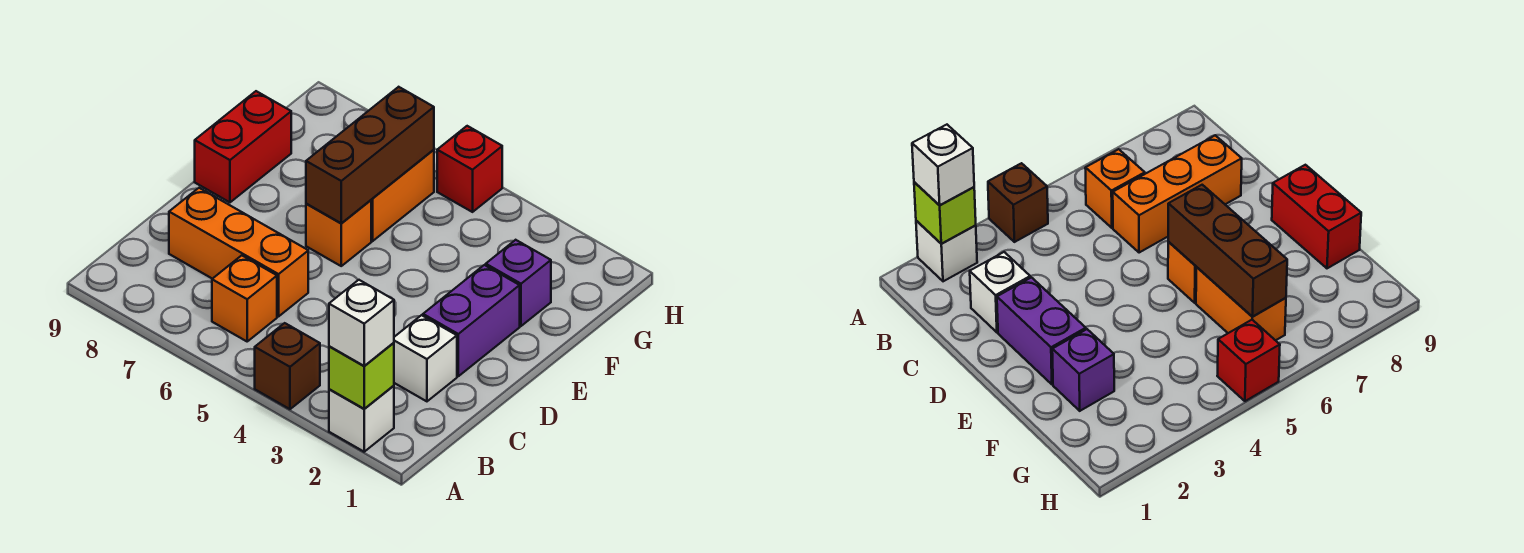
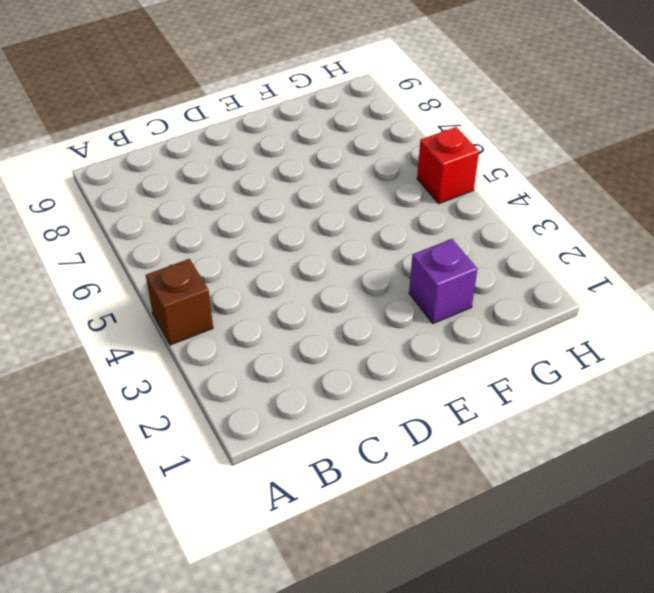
none -> white 1x1 brick [329,386,394,452]
none -> orange 1x1 brick [212,255,277,341]
none -> white 1x1 brick [394,315,457,401]

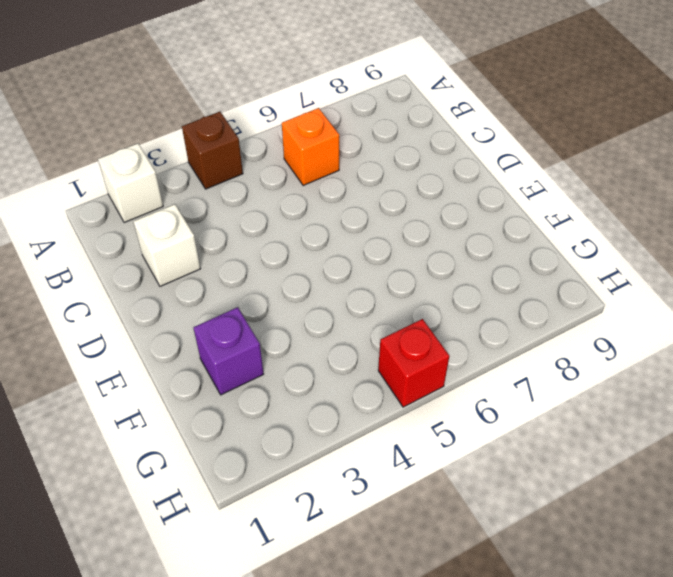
none -> orange 1x3 brick [169,188,308,316]
none -> purple 1x2 brick [423,265,520,376]
none -> orange 1x1 brick [306,200,371,266]

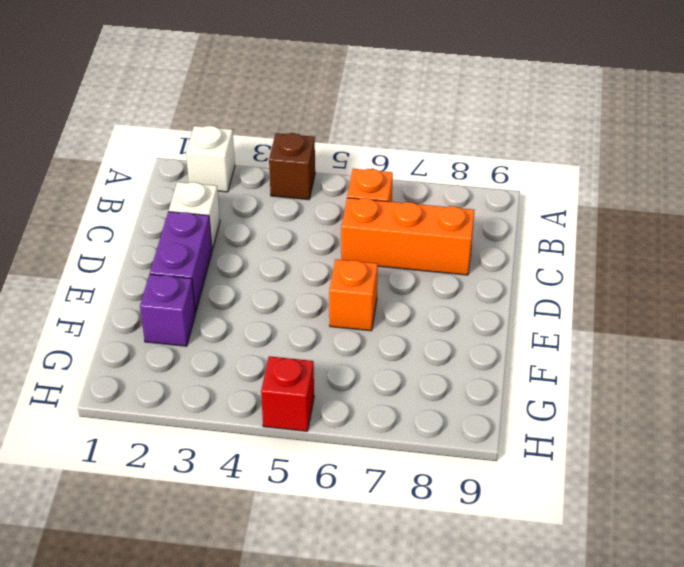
none -> red 1x2 brick [195,91,291,202]
none -> orange 1x2 brick [371,150,434,241]
none -> lime 1x1 brick [329,343,394,409]

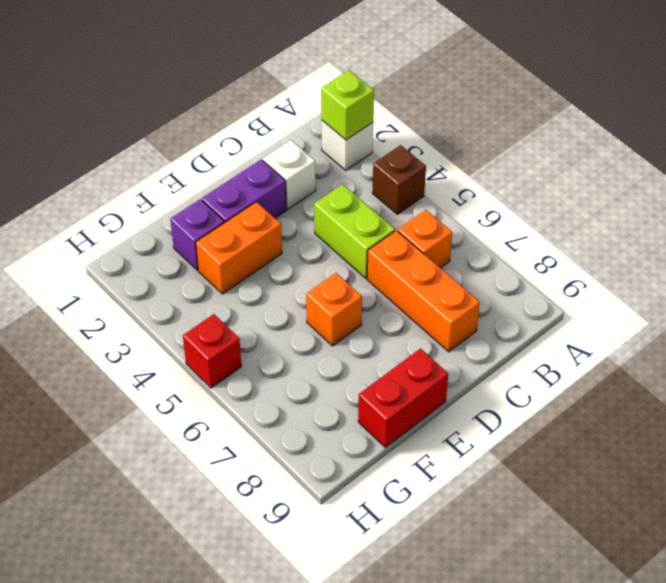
lime 1x2 brick [314,184,395,278] -> none
orange 1x2 brick [196,202,282,294] -> orange 1x2 brick moved to [371,150,434,241]
none -> brown 1x3 brick [306,87,434,223]
none -> white 1x1 brick [329,280,394,366]

